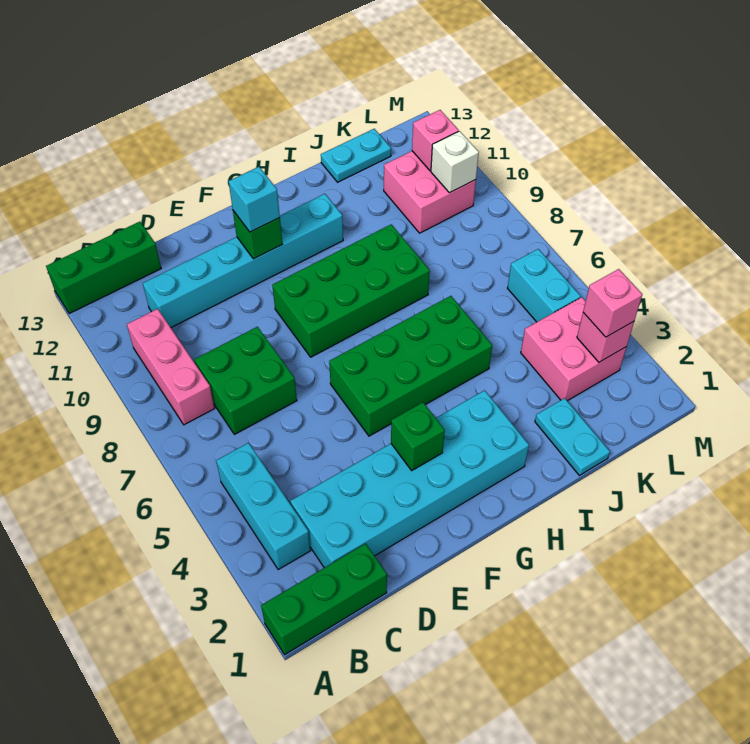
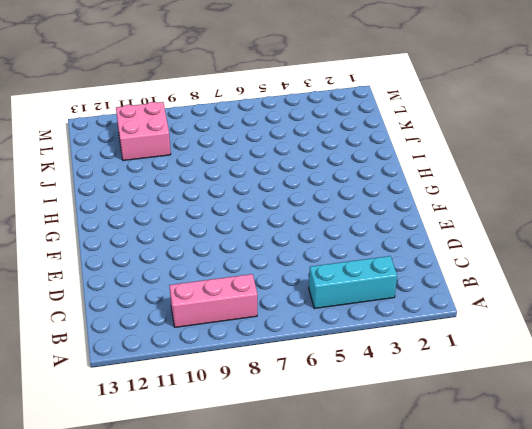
none -> green 1x3 brick [261,544,387,655]
none -> green 1x3 brick [46,222,161,314]
none -> cyan 2x6 brick [290,390,529,568]

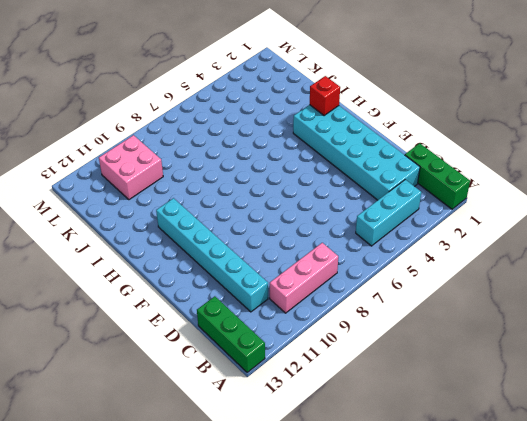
red 1x1 brick [310,76,340,116] -> none
none -> green 2x2 brick [194,327,297,434]
none -> green 2x4 brick [329,296,492,436]
none -> green 2x4 brick [272,224,430,357]

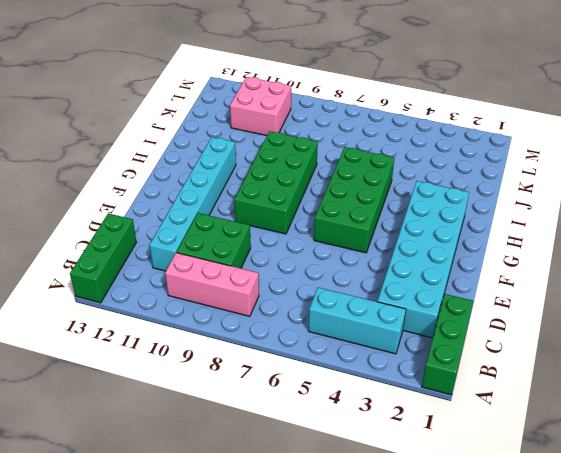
green 2x2 brick [177,213,251,268] -> green 2x2 brick moved to [194,327,297,434]
none -> cyan 1x2 plate [535,398,610,475]
none -> cyan 1x2 plate [321,129,391,182]
none -> pink 2x2 brick [521,297,626,401]

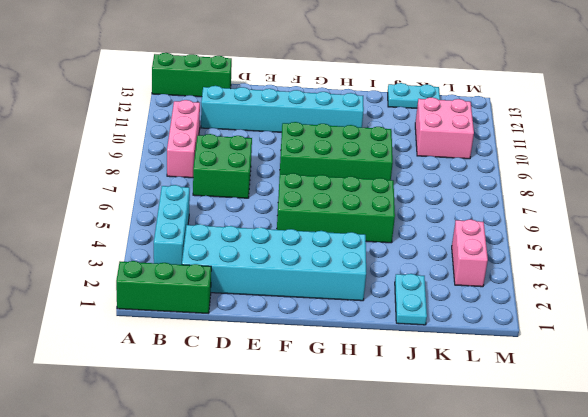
pink 1x2 brick [452,219,488,287] -> pink 2x2 brick [521,297,626,401]
none -> cyan 1x2 brick [507,249,581,322]
none -> green 1x1 brick [391,402,445,470]
none -> green 1x1 brick [233,211,282,259]

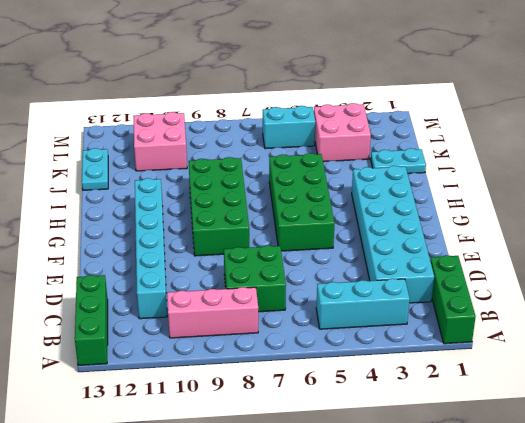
none -> green 1x1 brick [391,402,445,470]
none -> green 1x1 brick [233,211,282,259]
none -> pink 1x1 brick [577,313,634,362]

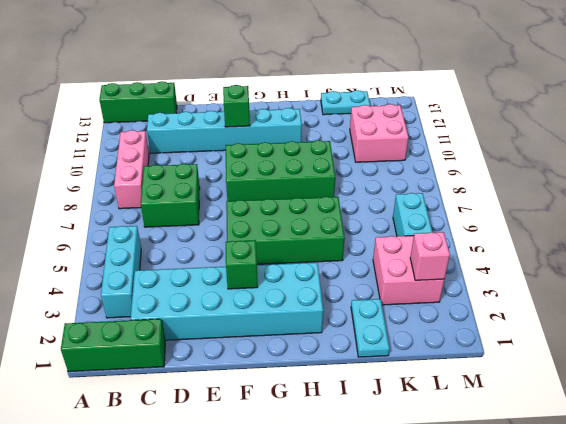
none -> white 1x1 brick [431,131,479,193]
none -> pink 1x1 brick [412,110,459,171]
none -> cyan 1x1 brick [229,167,280,232]

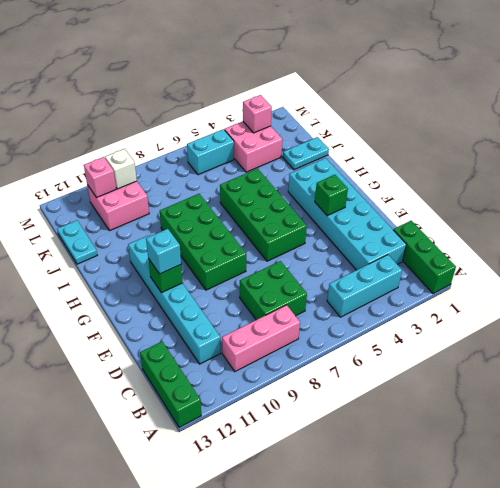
none -> pink 1x1 brick [583,269,642,337]

